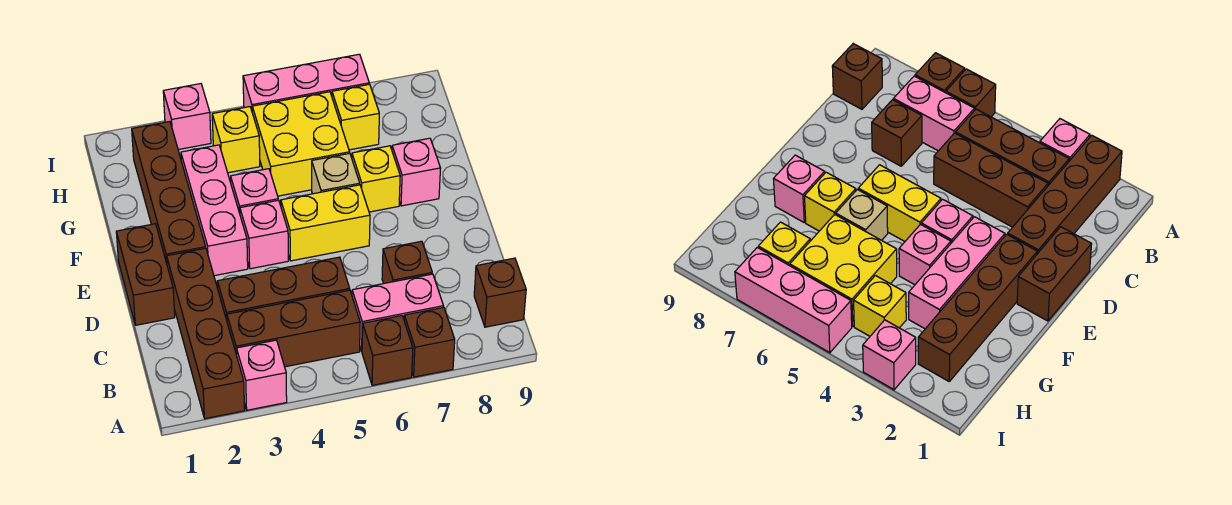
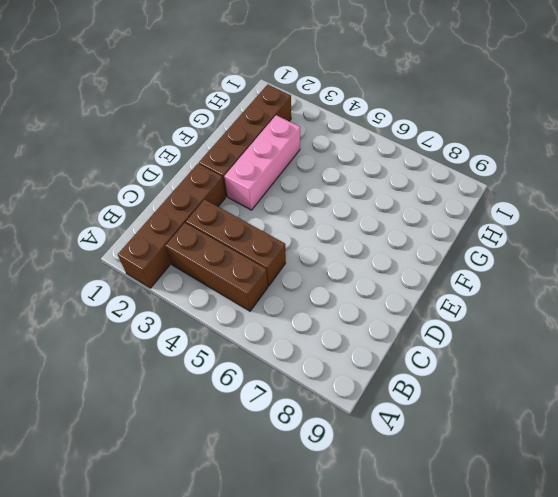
none -> pink 1x1 brick [237,340,287,410]
none -> brown 1x1 brick [362,316,413,385]
none -> brown 1x1 brick [404,307,455,377]

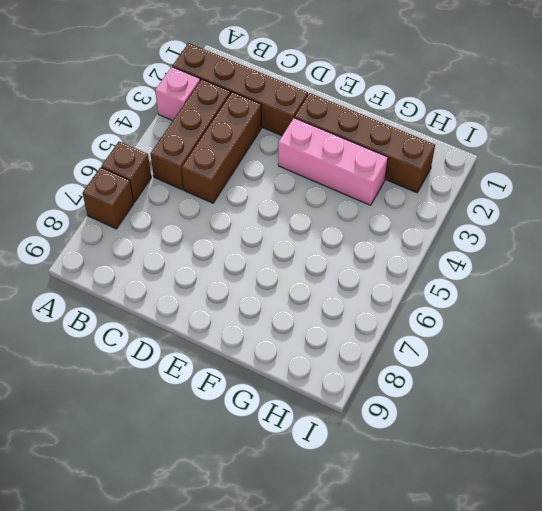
none -> pink 1x2 brick [352,274,443,351]
none -> brown 1x1 brick [474,258,526,327]
none -> brown 1x1 brick [382,241,432,283]

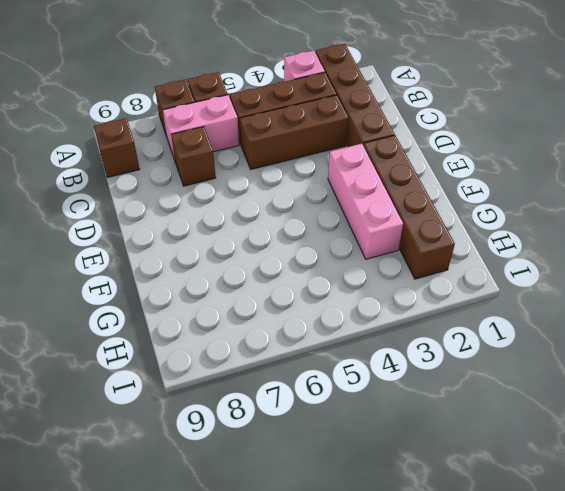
none -> brown 1x2 brick [116,224,175,325]
none -> pink 1x1 brick [240,200,288,269]
none -> yellow 1x2 brick [281,185,370,261]

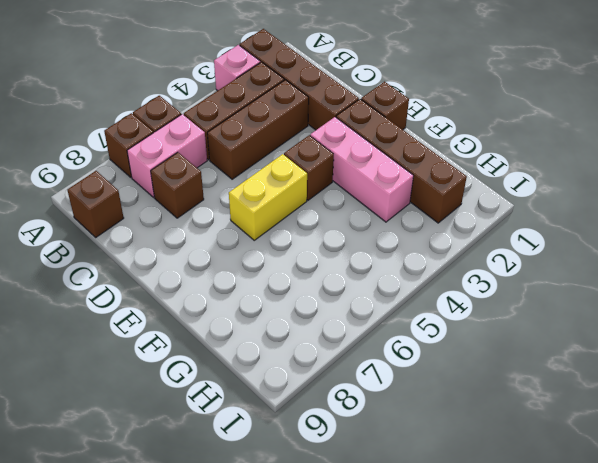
brown 1x1 brick [361,82,409,130] -> brown 1x2 brick [116,224,175,325]
brown 1x1 brick [284,135,334,200] -> pink 1x1 brick [240,200,288,269]
none -> pink 1x1 brick [231,169,278,213]
none -> tan 1x1 brick [312,153,360,194]
none -> yellow 1x1 brick [352,146,400,212]

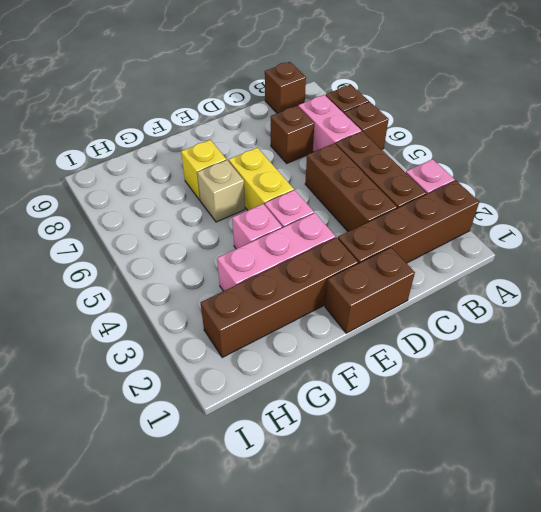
none -> pink 1x1 brick [392,138,441,206]
none -> yellow 2x2 brick [252,92,350,196]
none -> yellow 1x1 brick [212,107,260,173]

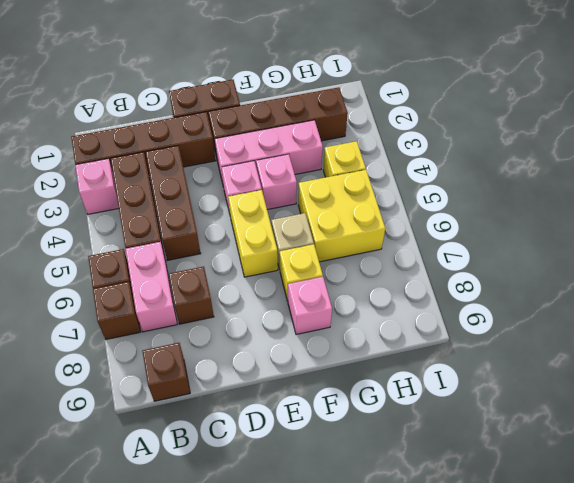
none -> yellow 1x1 brick [332,84,379,150]
none -> pink 1x1 brick [163,84,211,150]
none -> pink 1x3 brick [243,54,369,110]

